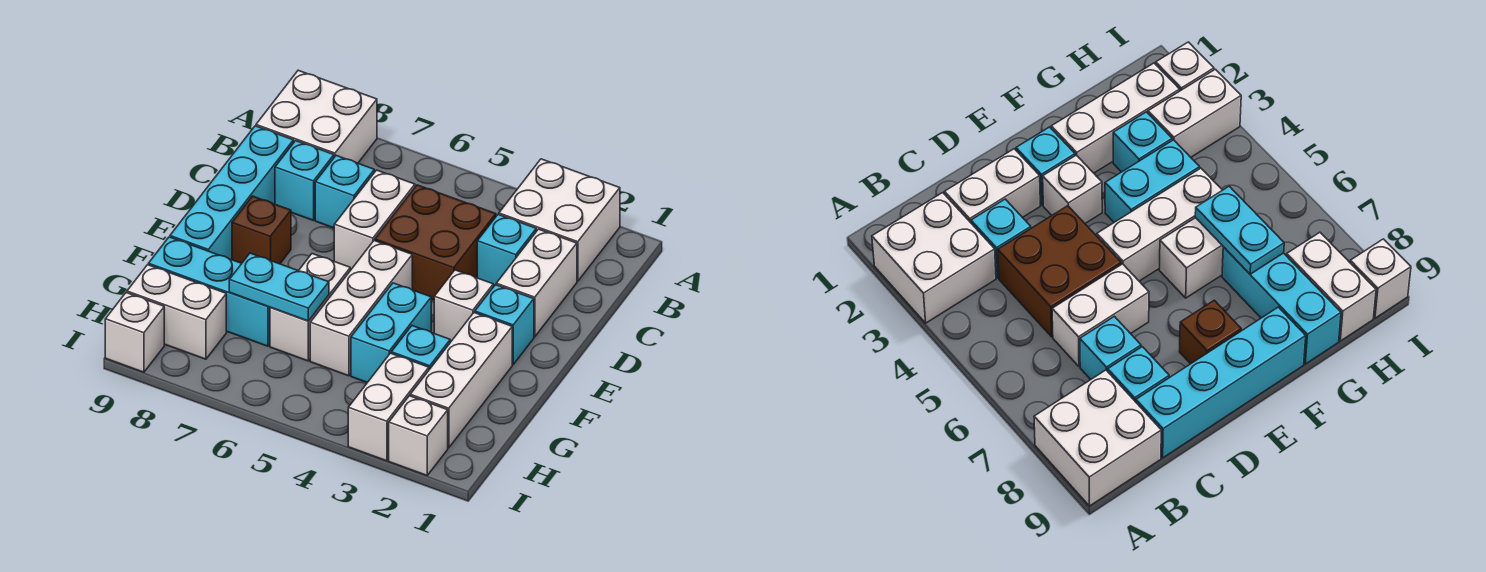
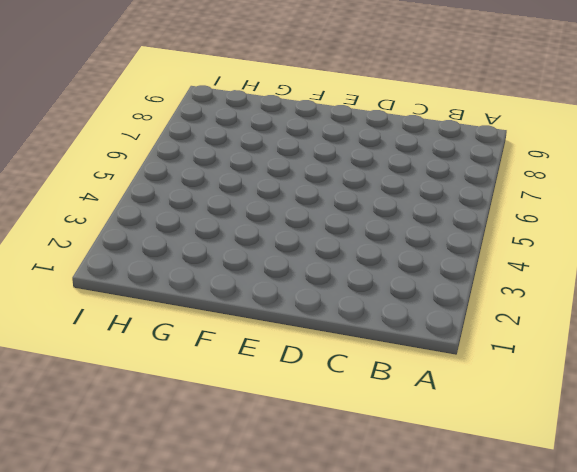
none -> white 2x2 brick [499,159,620,281]
none -> white 2x2 brick [256,70,377,163]
none -> white 1x2 brick [496,229,577,337]

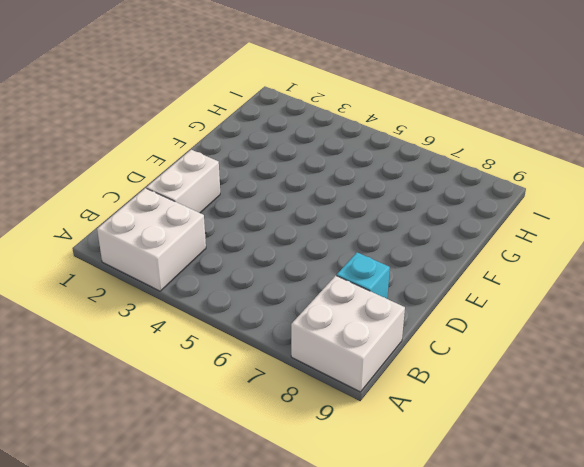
none -> cyan 1x1 brick [477,215,536,286]
none -> brown 2x2 brick [375,185,496,300]
none -> white 1x2 brick [334,170,415,270]

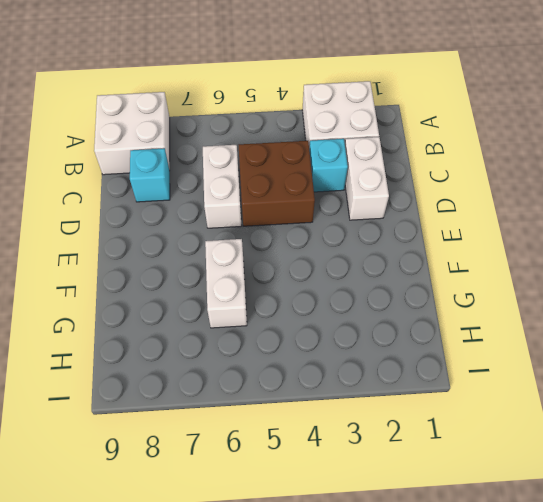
none -> cyan 1x1 brick [315,156,374,228]
none -> cyan 1x4 brick [170,126,294,260]
none -> cyan 1x1 brick [475,285,534,364]

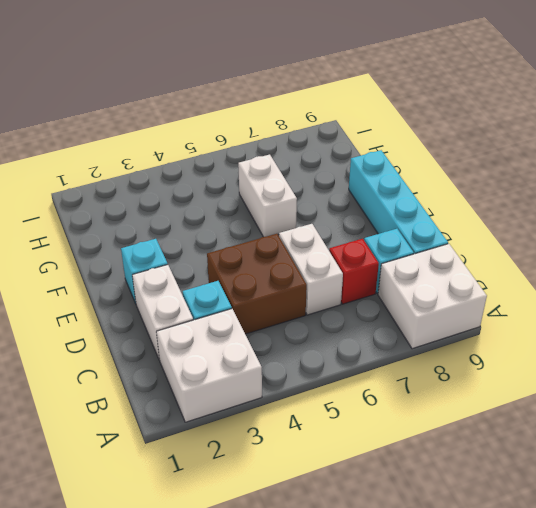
red 1x1 brick [329,239,379,304] -> cyan 1x1 brick [315,156,374,228]
none -> white 1x1 brick [434,270,493,342]
none -> white 1x3 brick [310,241,412,376]
none -> brown 1x1 brick [232,196,291,264]

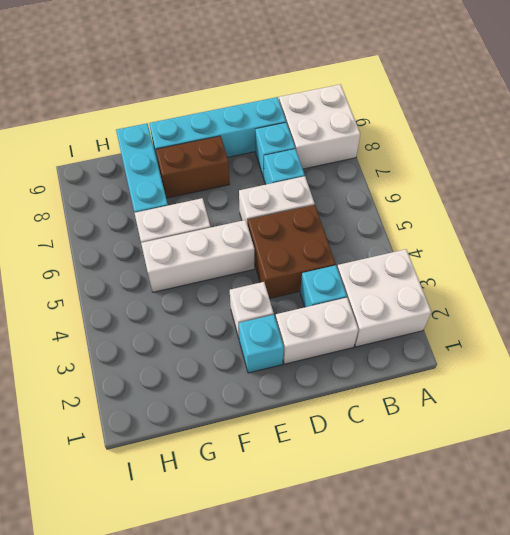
brown 1x2 brick [156,136,230,198] -> brown 1x1 brick [232,196,291,264]
none -> white 1x3 brick [410,313,512,448]
none -> cyan 1x2 brick [351,283,431,383]
none -> cyan 1x1 brick [391,326,450,370]

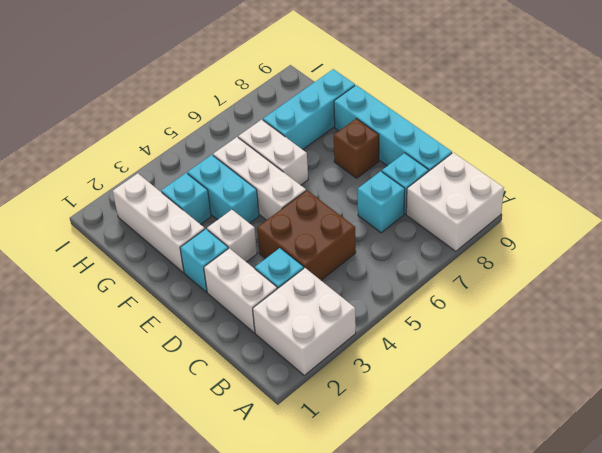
none -> white 1x2 brick [334,170,415,270]
none -> white 1x2 brick [348,353,429,461]
none -> white 1x2 brick [127,265,226,359]

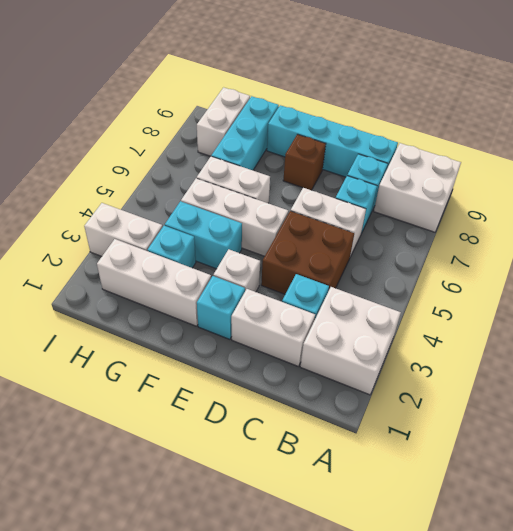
none -> white 1x1 brick [389,396,448,475]
none -> white 1x1 brick [105,293,164,372]
none -> cyan 1x2 plate [229,253,329,321]

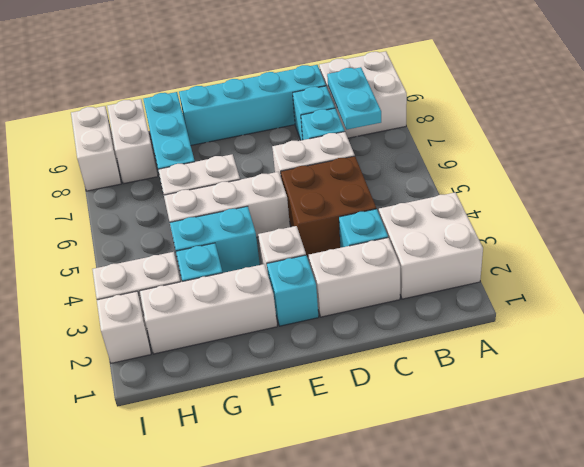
cyan 1x2 plate [327,67,381,130] -> cyan 1x2 plate moved to [229,253,329,321]
white 1x2 brick [71,106,121,191] -> white 1x1 brick [105,293,164,372]
none -> brown 1x1 brick [232,196,291,264]

